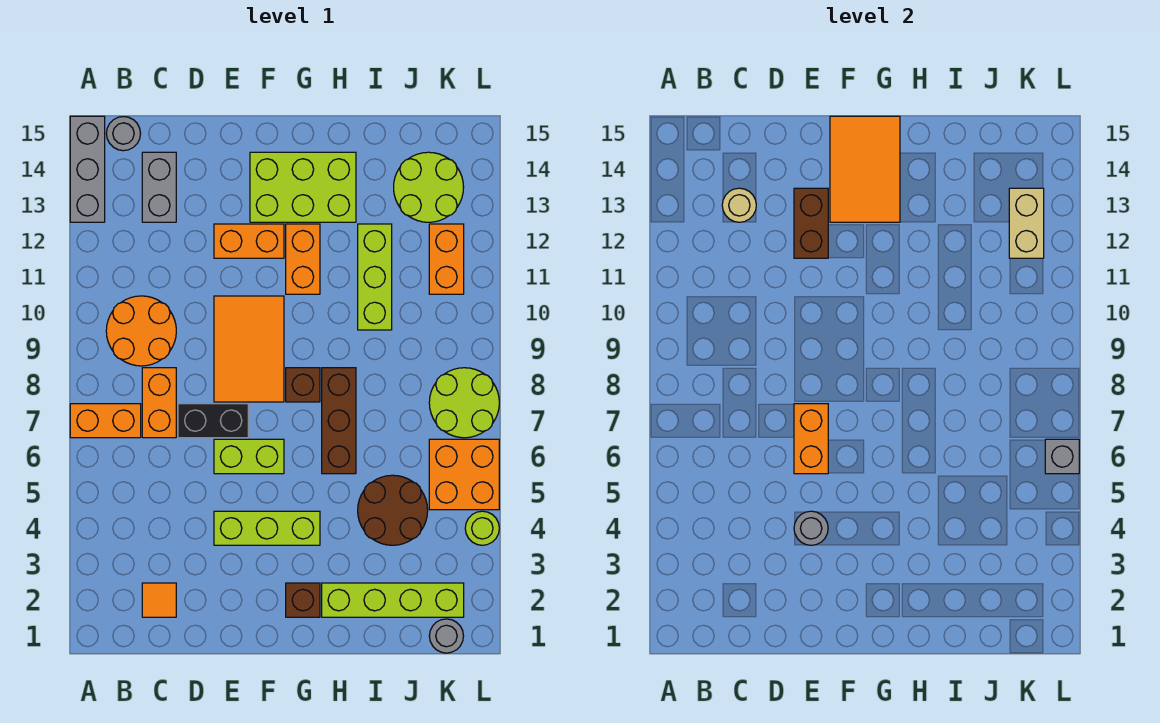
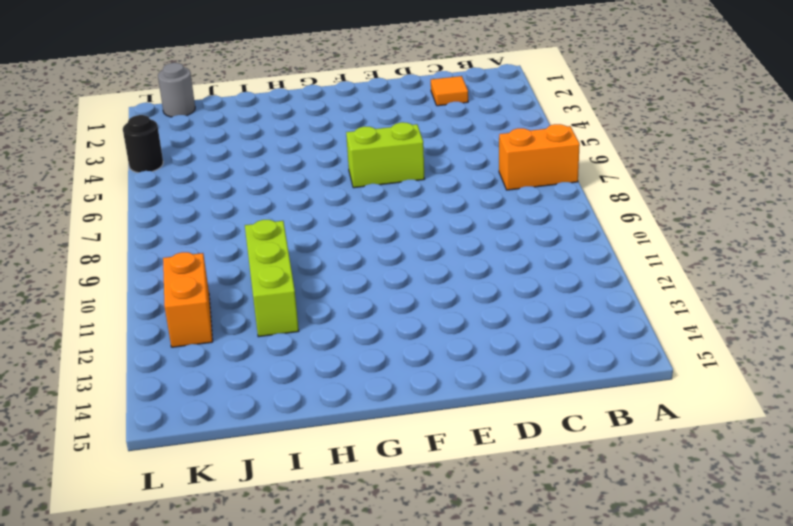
black 1x1 round brick [123,115,163,173] -> lime 1x1 round brick [465,511,499,545]
none -> grey 1x3 brick [70,116,105,222]
none -> orange 2x2 round brick [106,296,176,366]
none -> grey 1x1 round brick [106,117,141,151]
none -> orange 1x2 brick [142,368,176,438]

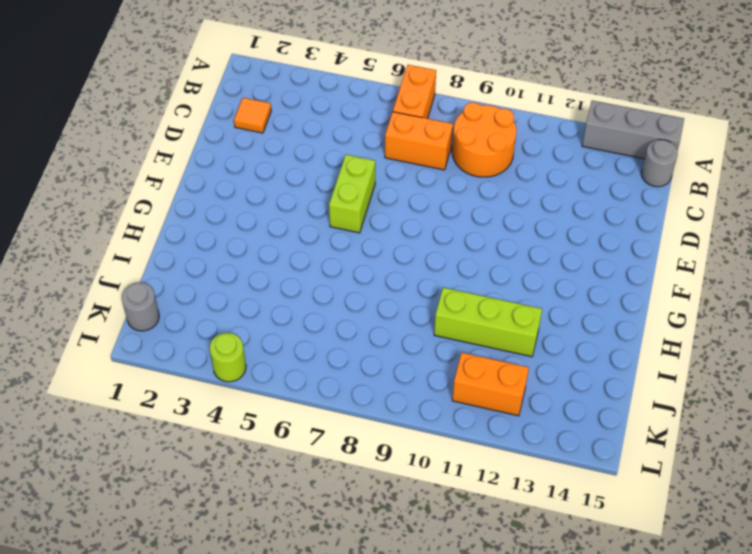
none -> grey 1x2 brick [142,152,176,222]
none -> black 1x2 brick [178,404,248,438]
none -> lime 1x3 brick [214,511,320,545]
none -> orange 2x3 tile [214,296,284,402]

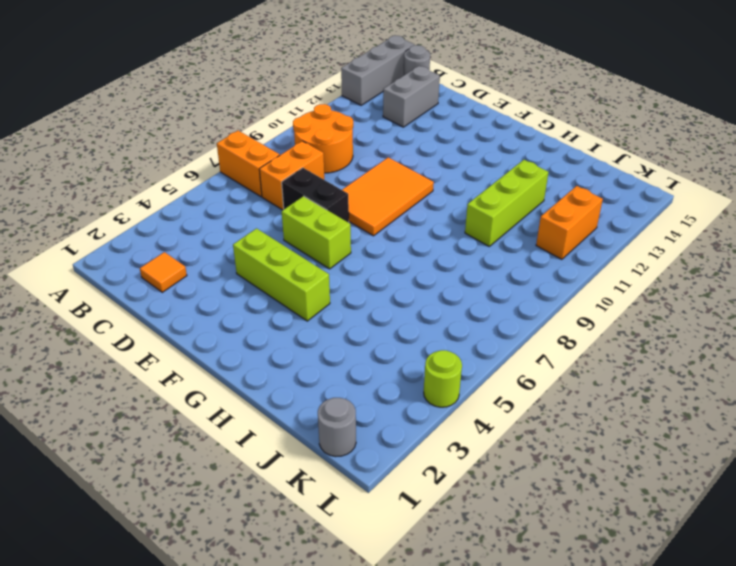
none -> orange 1x2 brick [214,224,284,258]
none -> lime 2x3 brick [250,152,356,222]
none -> brown 1x1 brick [286,583,320,617]
none -> brown 1x1 brick [286,368,320,402]

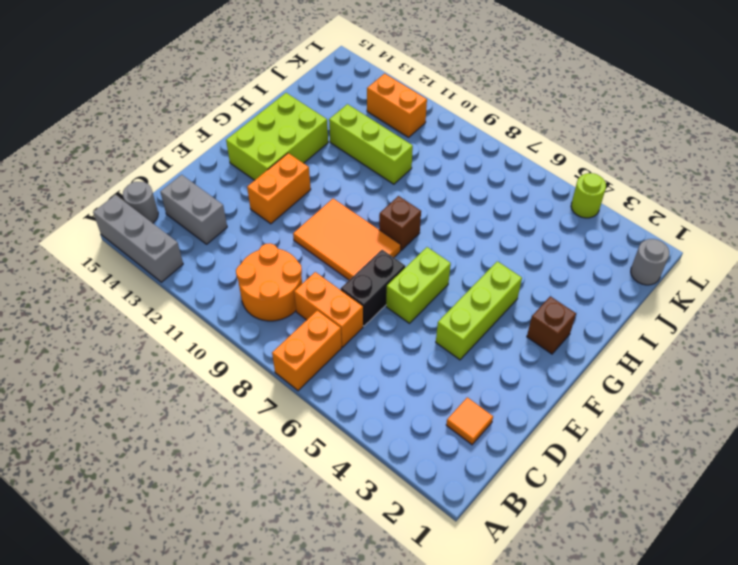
none -> orange 1x2 brick [286,224,320,294]
none -> lime 1x4 brick [322,583,464,617]
none -> brown 1x3 brick [322,368,356,474]
none -> brown 2x2 round brick [358,475,428,545]

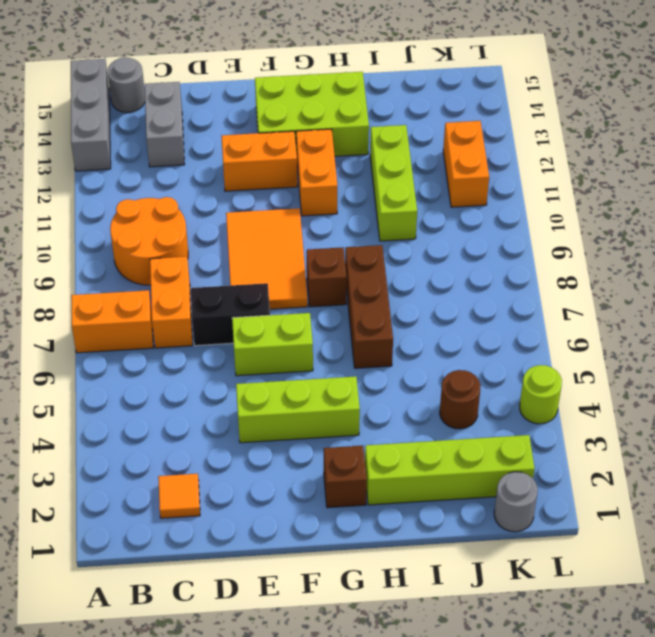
brown 1x1 round brick [440,370,481,429] -> brown 2x2 round brick [358,475,428,545]
none -> lime 2x2 round brick [394,152,464,222]
none -> orange 2x2 brick [429,439,499,510]
none -> lime 2x2 round brick [429,368,499,438]
none -> tan 1x1 round brick [722,188,756,222]

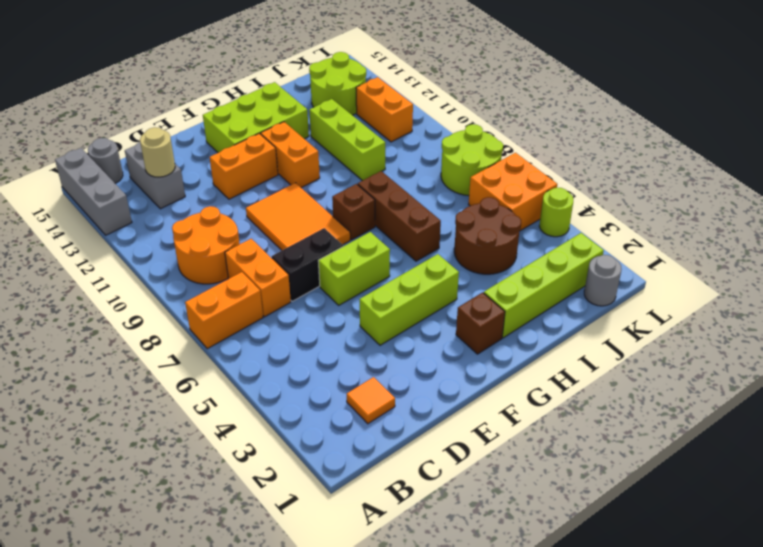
none -> grey 1x1 round brick [794,511,828,545]
none -> orange 1x2 brick [794,404,828,474]
none -> brown 1x2 brick [794,188,828,258]
none -> orange 2x3 tile [830,116,900,222]

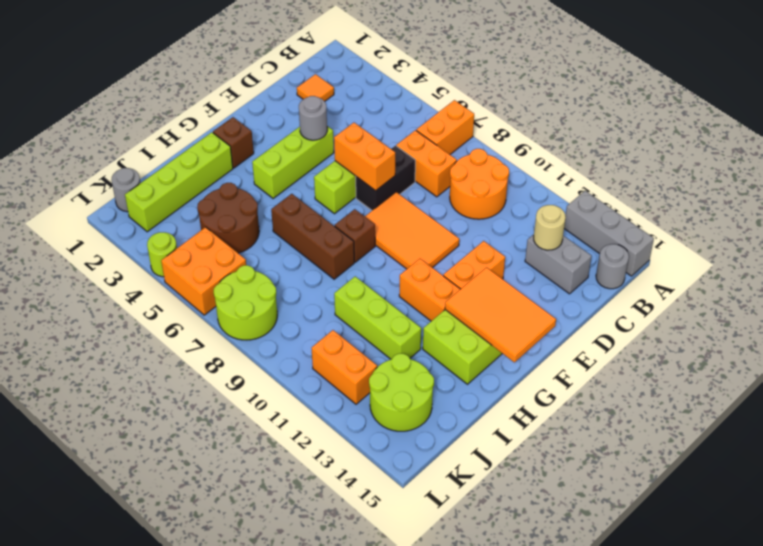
none -> brown 1x2 brick [794,188,828,258]
none -> tan 1x2 brick [1009,188,1044,258]
none -> grey 1x1 brick [1045,439,1079,474]

